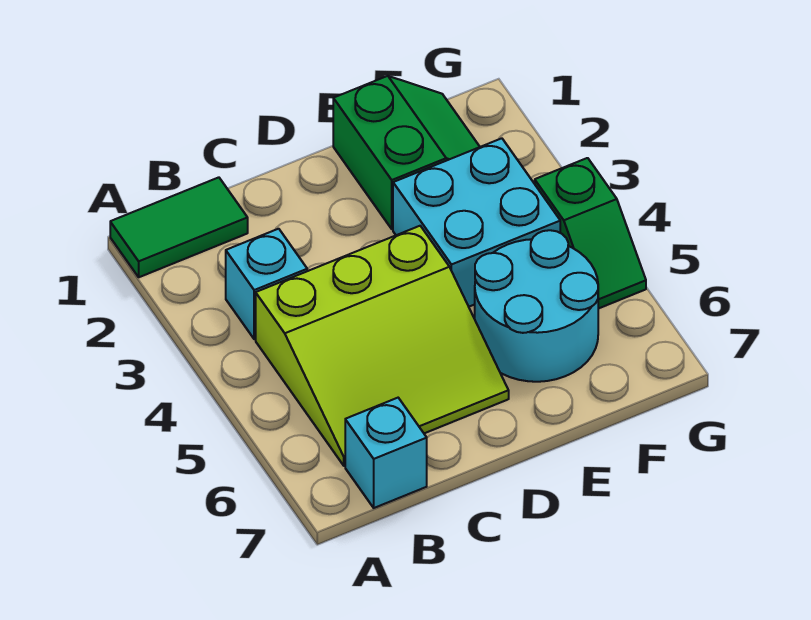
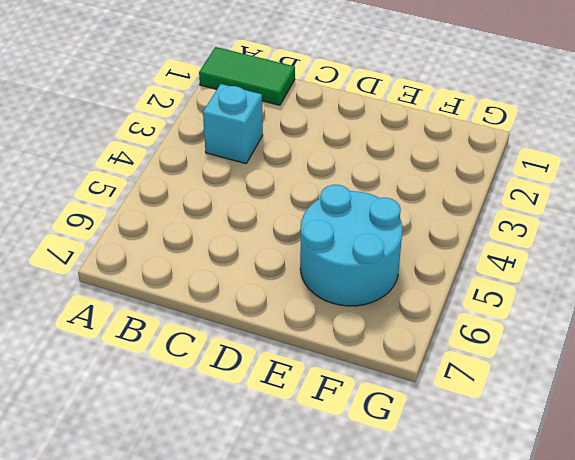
none -> lime 3x3 slope [256,226,509,466]
none -> cyan 1x1 brick [345,398,427,508]

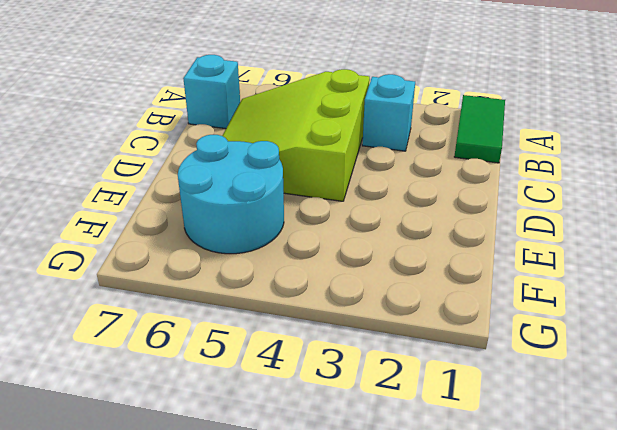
none -> green 2x2 slope [333,76,480,229]
none -> cyan 2x2 brick [393,138,560,307]

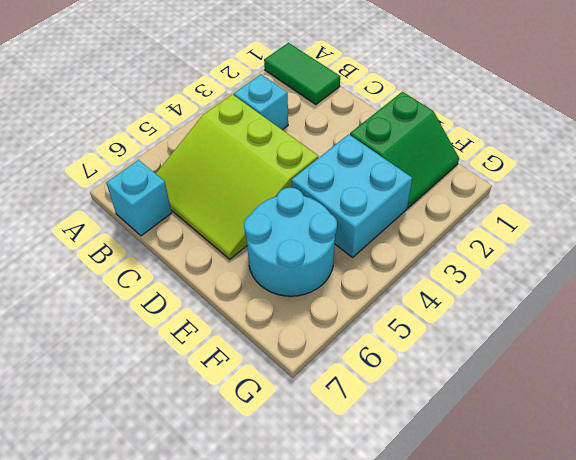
none -> green 1x2 slope [535,158,646,309]

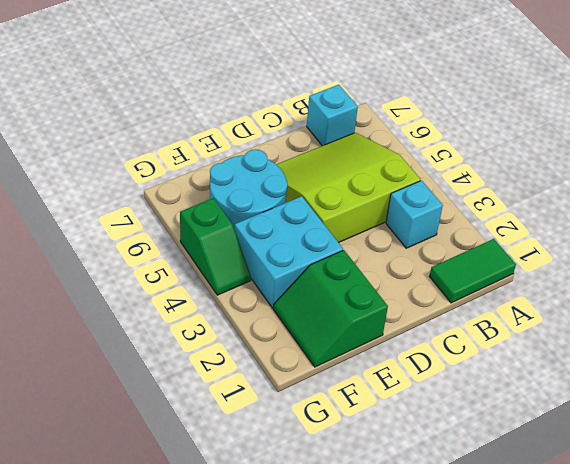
green 1x2 slope [180,198,251,295] -> green 1x2 slope turned to [535,158,646,309]

